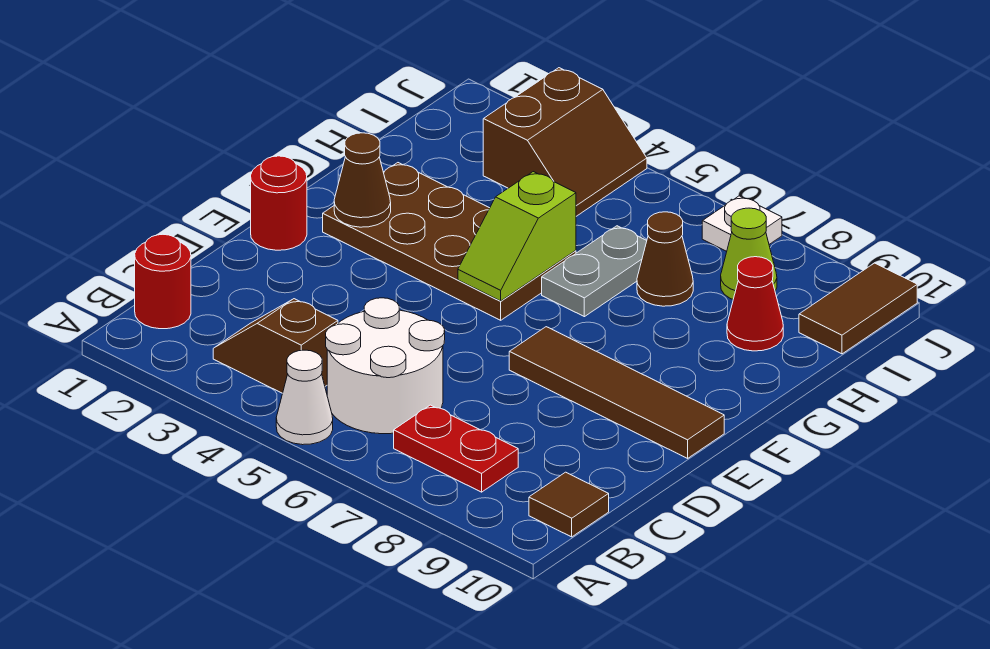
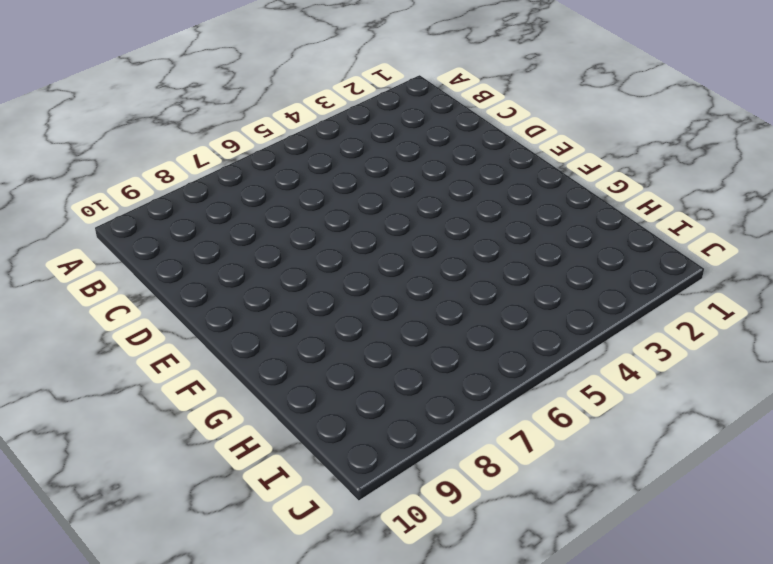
none -> white 1x1 cone [276,350,333,445]
none -> red 1x1 round brick [135,234,191,329]
none -> brown 1x2 slope [213,299,338,393]

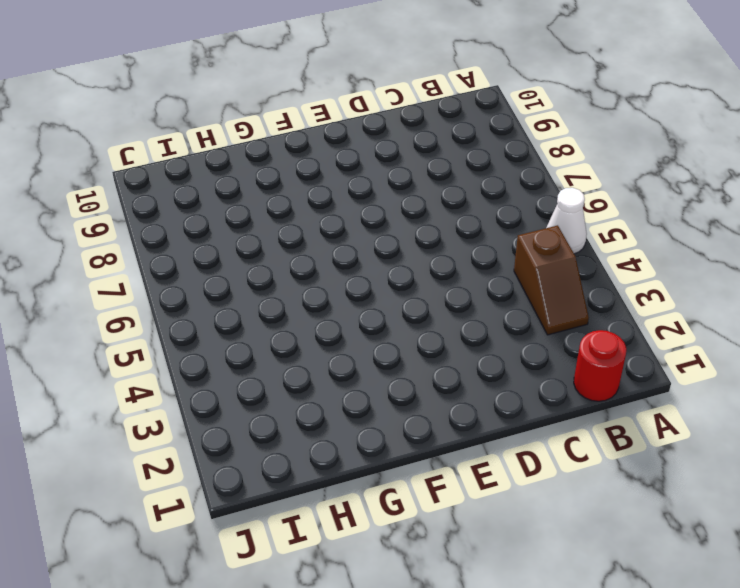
none -> white 2x2 round brick [326,298,445,434]
none -> red 1x2 plate [394,405,518,492]
none -> brown 1x1 tile [529,472,609,537]

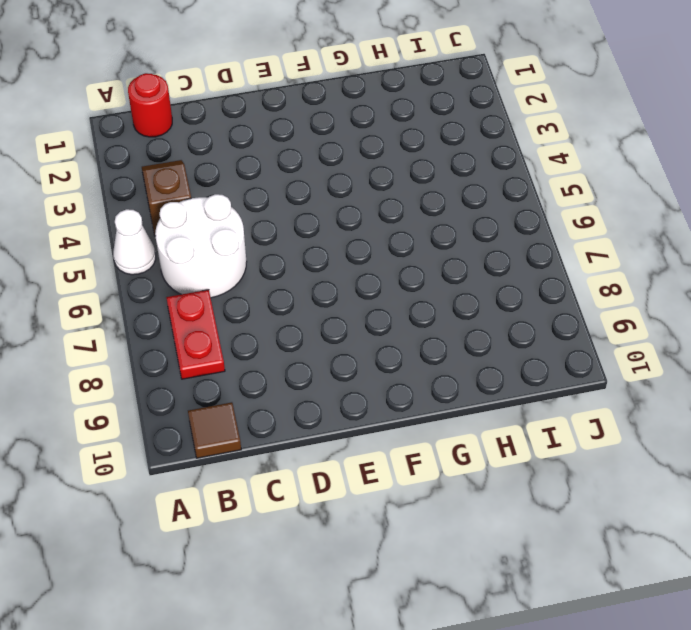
none -> red 1x1 round brick [251,156,307,250]
none -> brown 1x4 tile [509,327,724,458]
none -> brown 2x4 plate [323,163,576,320]

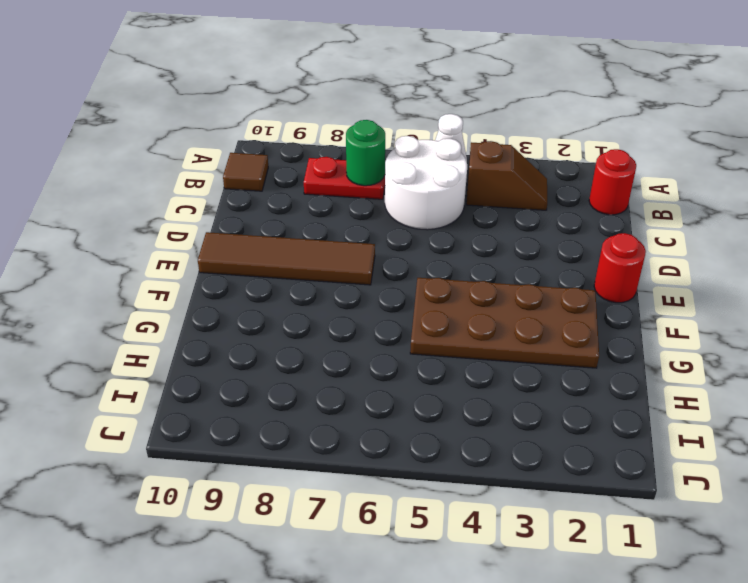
green 1x1 round brick [346,120,385,186] -> none
none -> grey 1x2 plate [542,226,647,317]
none -> brown 1x1 cone [637,212,693,306]
none -> red 1x1 cone [727,257,783,351]

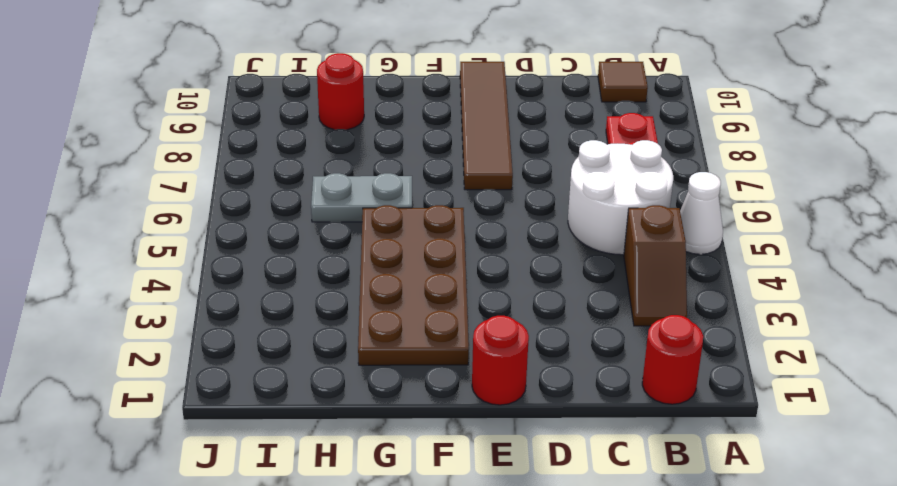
red 1x1 round brick [317,53,364,130] -> red 1x1 cone [727,257,783,351]
none -> brown 1x1 cone [637,212,693,306]
none -> brown 2x2 slope [483,68,647,216]
none -> lime 1x1 cone [721,208,777,299]

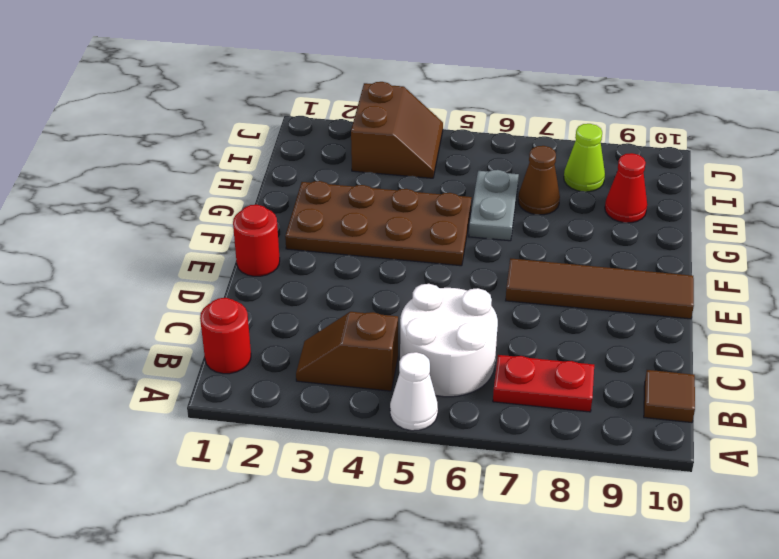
none -> brown 1x2 tile [799,263,917,354]
none -> white 1x1 plate [702,196,782,251]
none -> brown 1x1 cone [334,133,391,227]

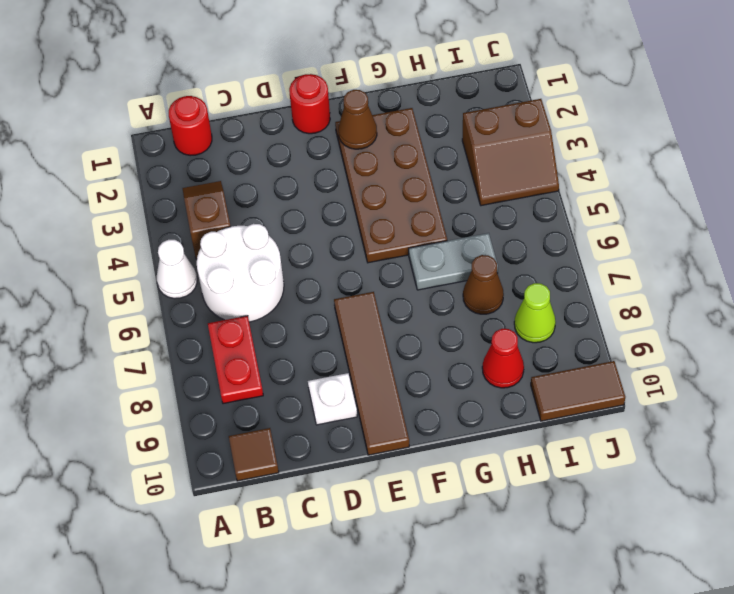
white 1x1 plate [308,373,357,425] -> white 1x1 plate moved to [702,196,782,251]
none -> lime 1x2 slope [458,172,576,301]

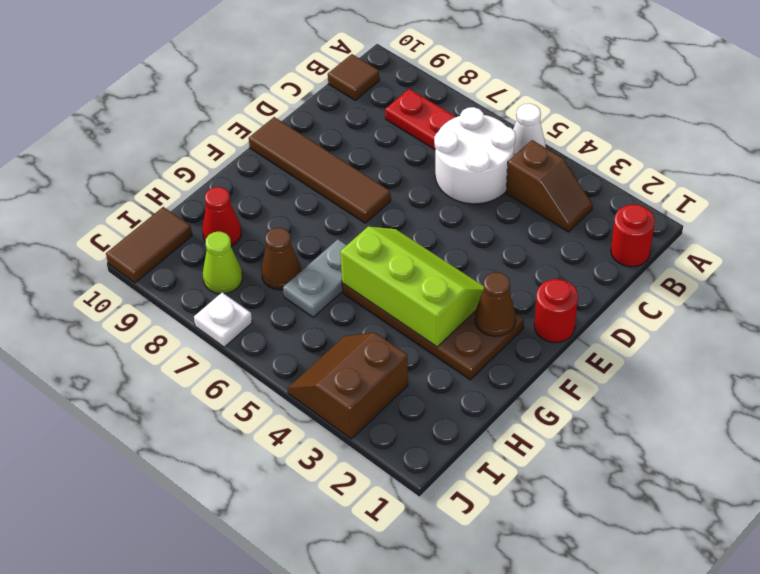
lime 2x3 slope [340,227,484,347] -> lime 1x2 slope [458,172,576,301]

